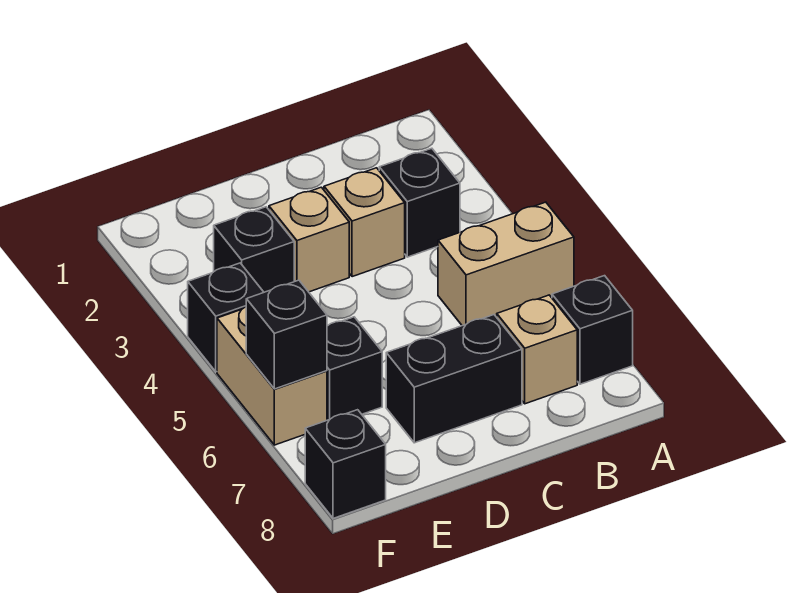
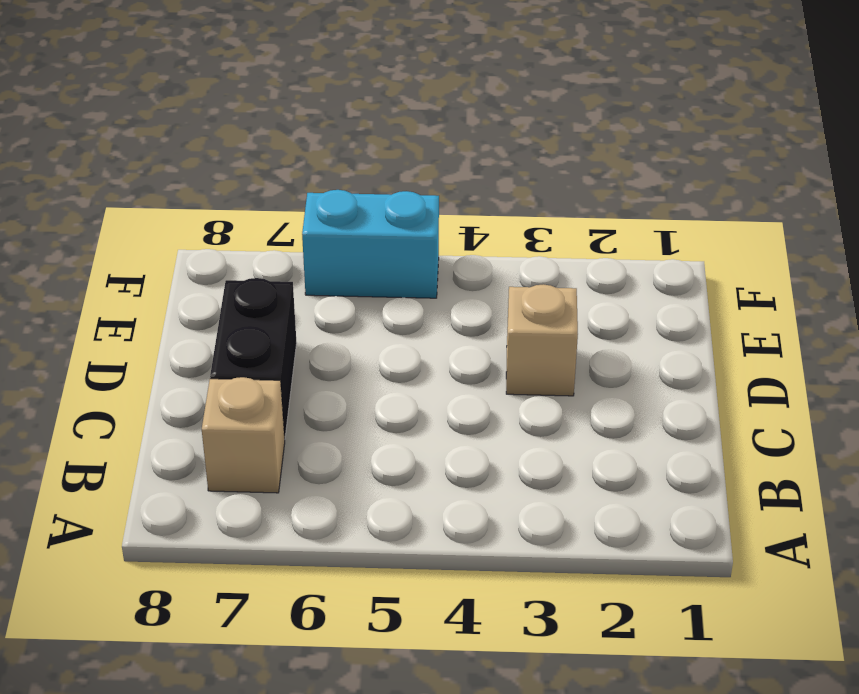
cyan 1x2 brick [302,190,439,298] -> tan 1x2 brick [217,307,327,445]
none -> tan 1x2 brick [438,202,574,326]
none -> black 1x1 brick [552,276,633,384]
none -> black 1x1 brick [379,148,460,257]

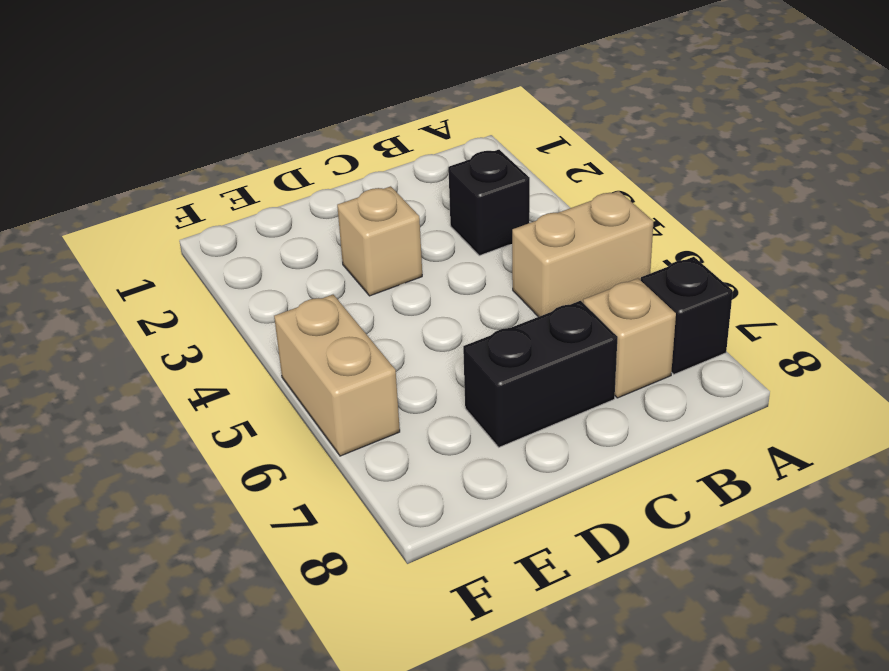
none -> tan 1x1 brick [324,168,405,277]
none -> black 1x1 brick [214,207,294,292]
none -> black 1x1 brick [327,317,382,420]

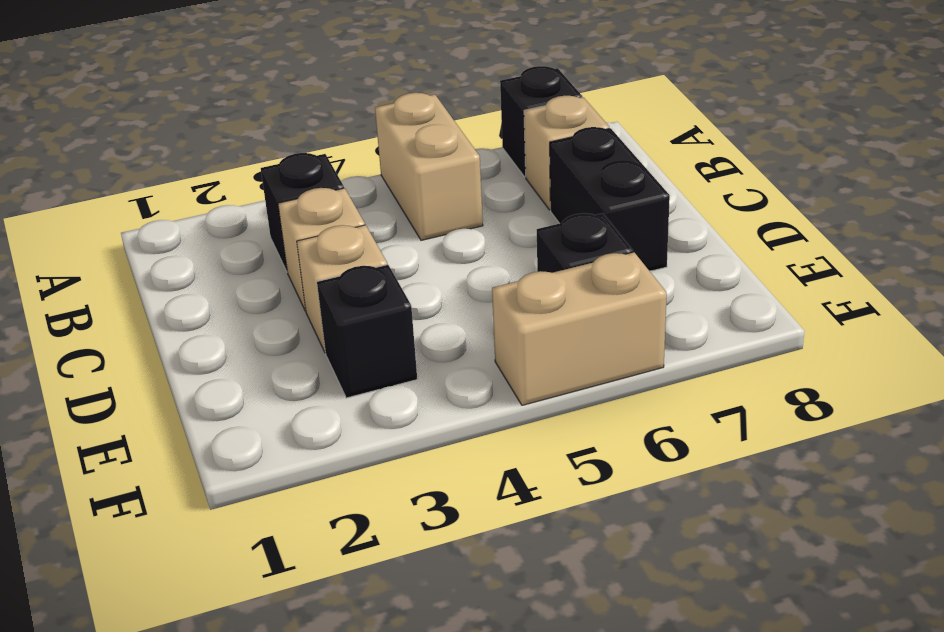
none -> black 1x1 brick [188,263,264,372]
none -> black 1x1 brick [305,410,386,518]
none -> black 1x1 brick [246,280,327,389]

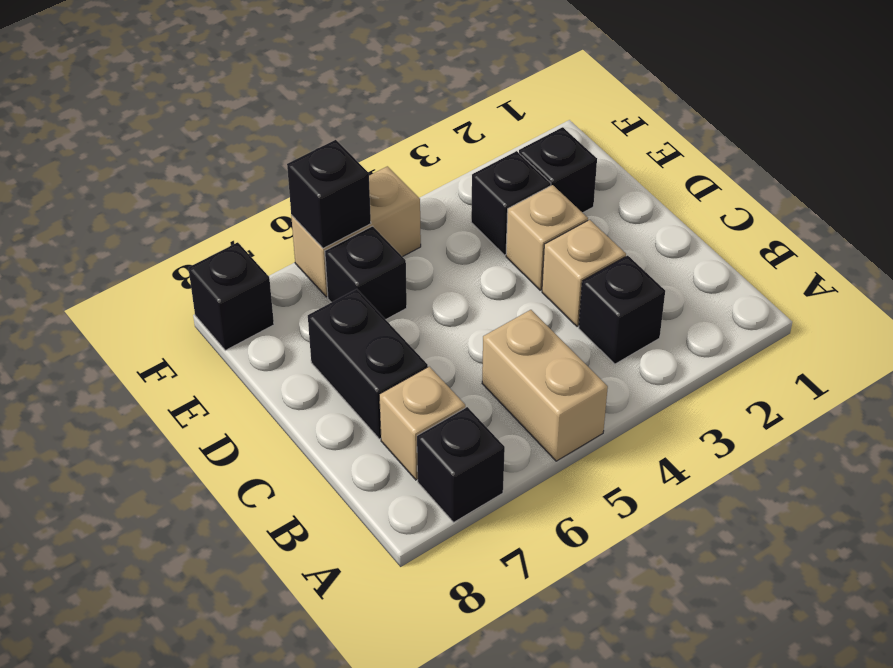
black 1x1 brick [519,127,597,213] -> black 1x1 brick moved to [188,263,264,372]

